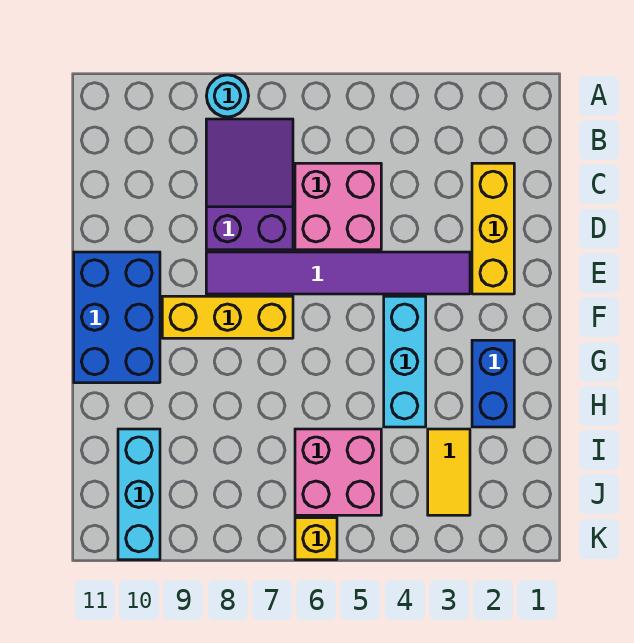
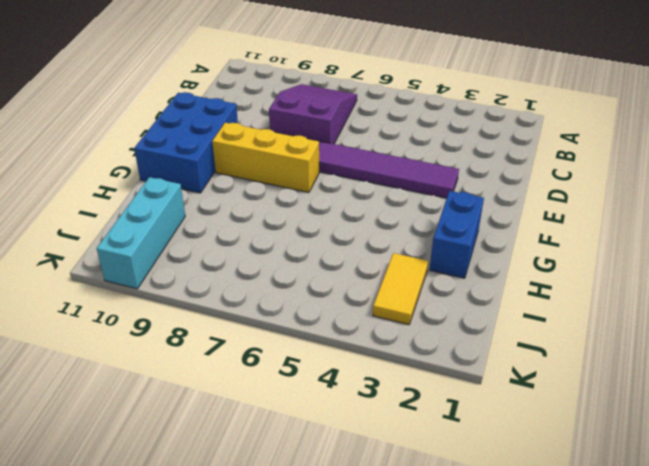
none -> cyan 1x1 round brick [207,75,249,117]
none -> yellow 1x3 brick [472,163,514,294]
none -> pink 2x2 brick [295,163,381,250]

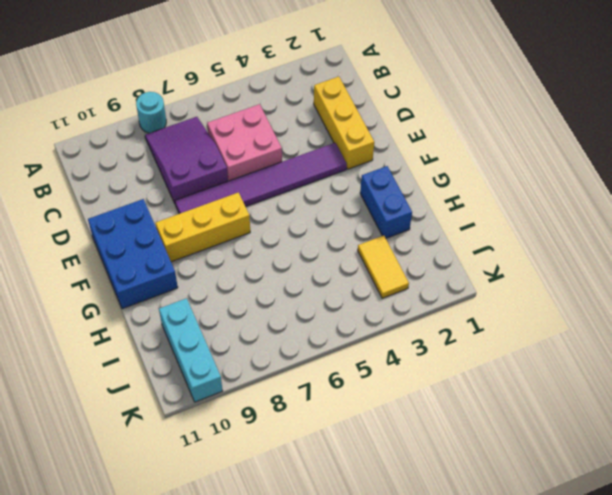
none -> cyan 1x3 brick [384,296,426,427]
none -> pink 2x2 brick [295,429,381,515]
none -> yellow 1x1 brick [295,518,337,560]

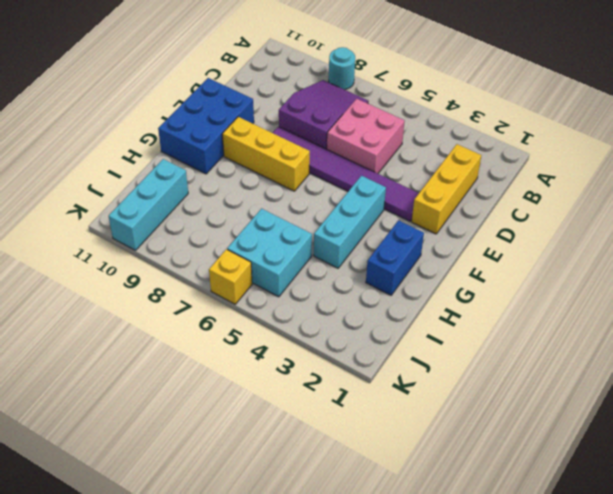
cyan 2x2 brick [227,209,312,297] -> pink 2x2 brick [295,429,381,515]
none -> yellow 1x2 tile [428,429,470,515]

